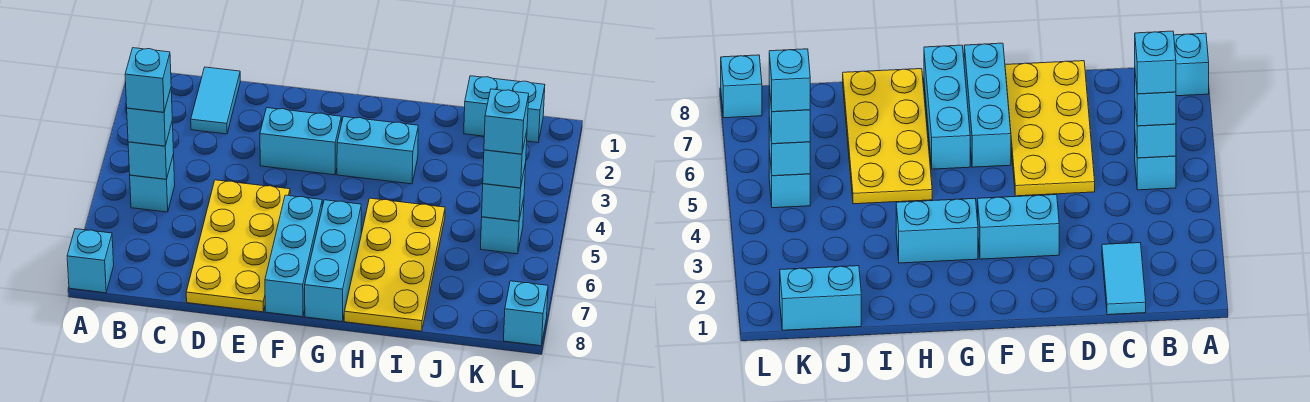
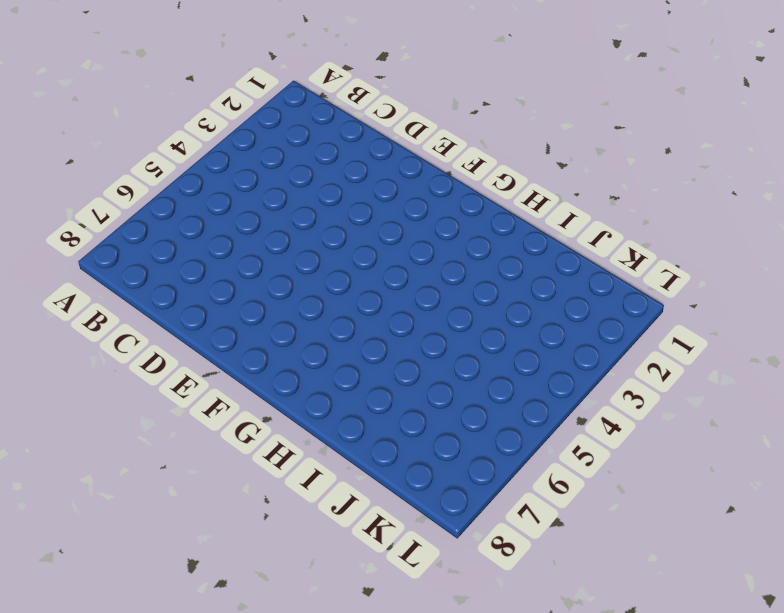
none -> cyan 1x1 brick [67,229,114,293]
none -> cyan 1x1 brick [130,154,175,212]
none -> cyan 1x2 tile [191,67,240,134]

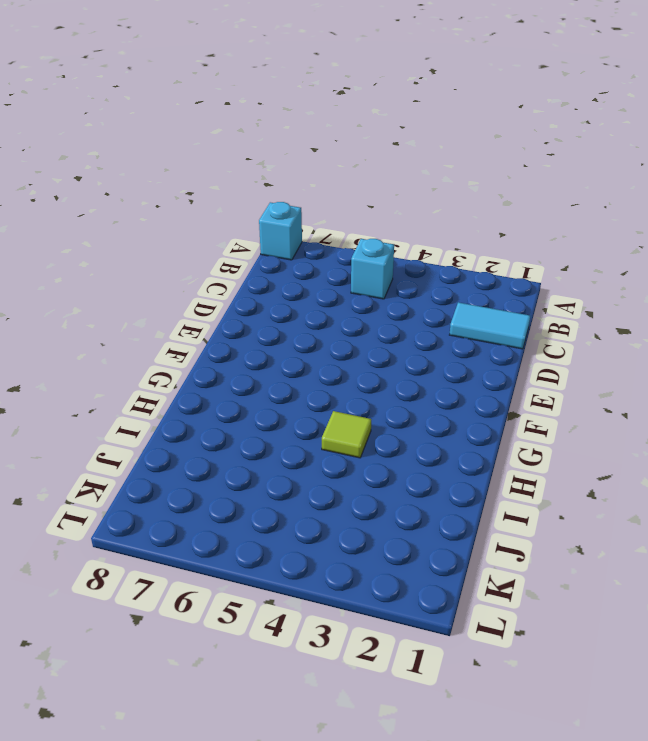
lime 1x1 tile [322,411,371,458] -> none
none -> yellow 2x4 plate [186,180,290,312]
none -> cyan 1x2 brick [260,108,341,175]
none -> cyan 1x3 brick [265,195,322,317]

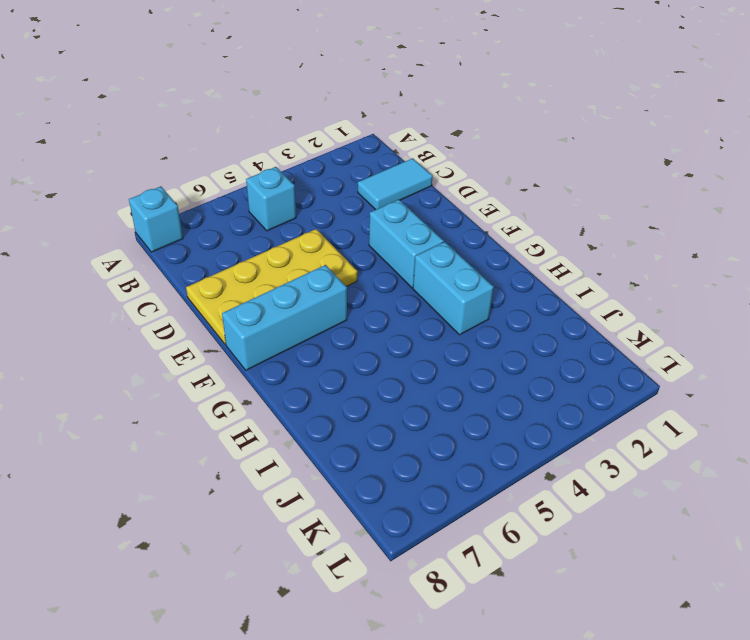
none -> cyan 1x3 brick [305,200,361,321]
none -> yellow 2x4 plate [344,198,445,331]
none -> cyan 1x2 brick [464,76,545,143]

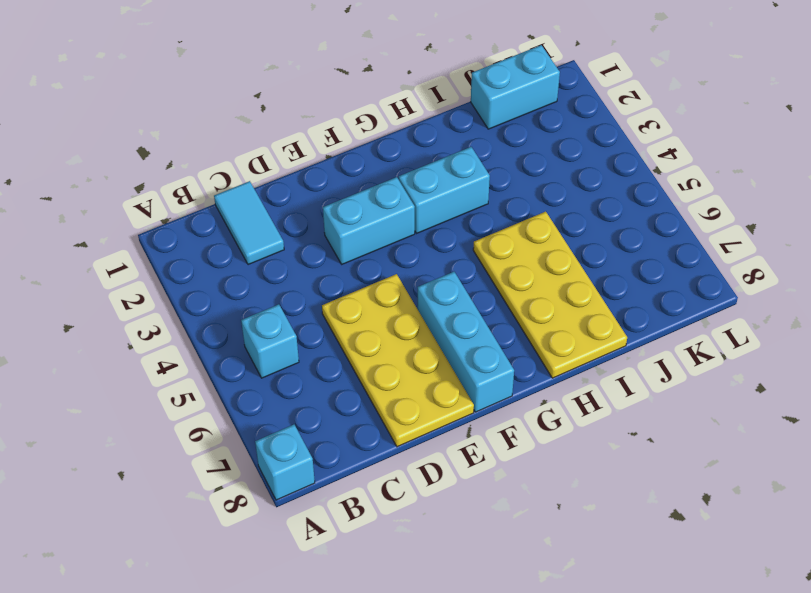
none -> cyan 1x3 brick [305,200,361,321]
none -> cyan 1x1 brick [481,198,524,254]
none -> cyan 1x1 brick [504,281,548,346]

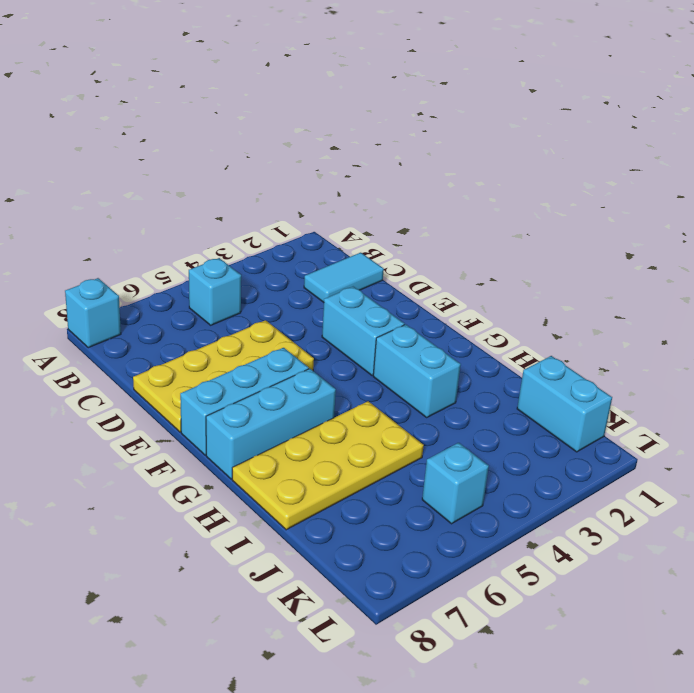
none -> cyan 1x1 brick [504,281,548,346]
none -> cyan 1x1 brick [128,123,174,179]
none -> cyan 1x1 brick [482,163,526,221]

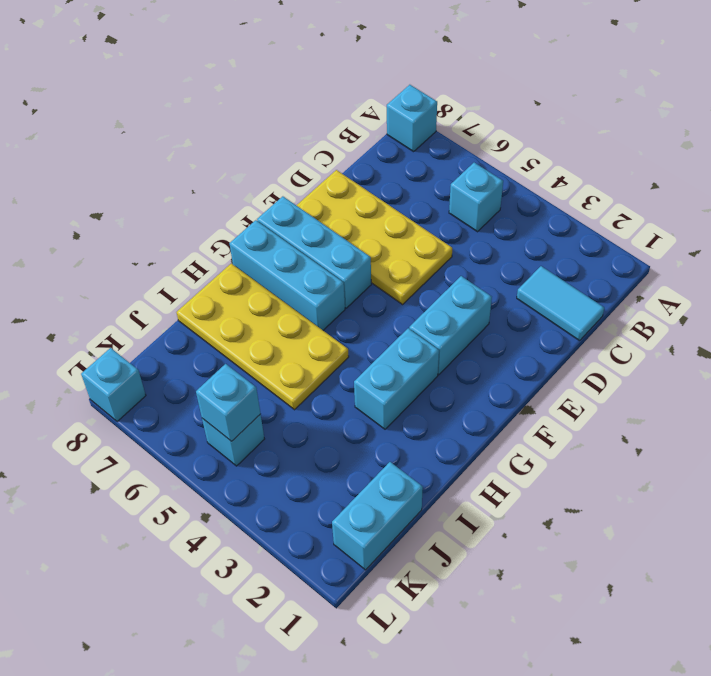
none -> cyan 1x1 brick [128,123,174,179]
none -> cyan 1x1 brick [127,89,172,146]
none -> cyan 1x1 brick [483,131,527,188]

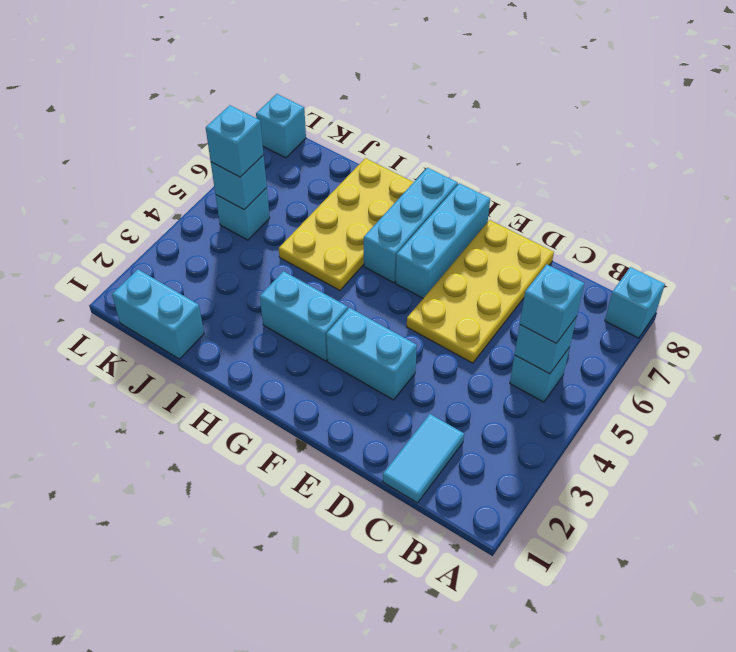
none -> cyan 1x1 brick [125,48,171,112]
none -> cyan 1x1 brick [484,89,529,154]

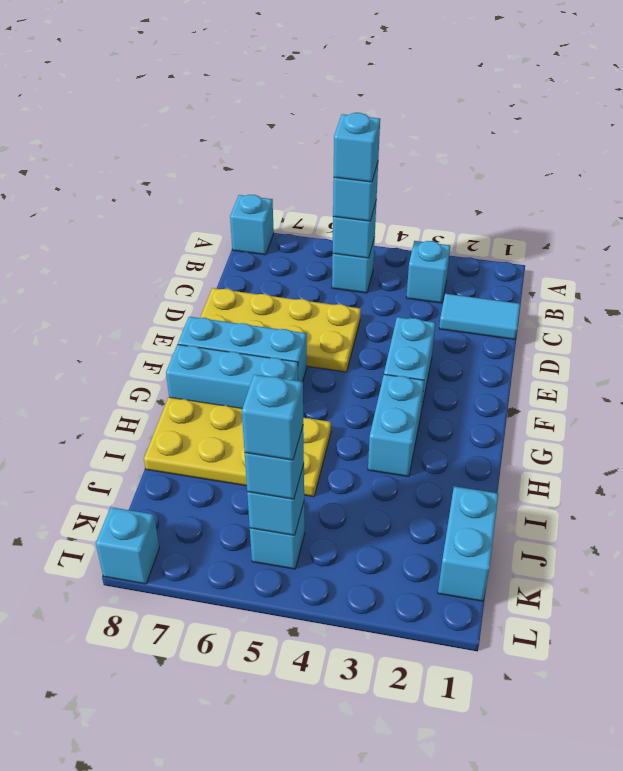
cyan 1x1 brick [406,241,450,303] -> none

